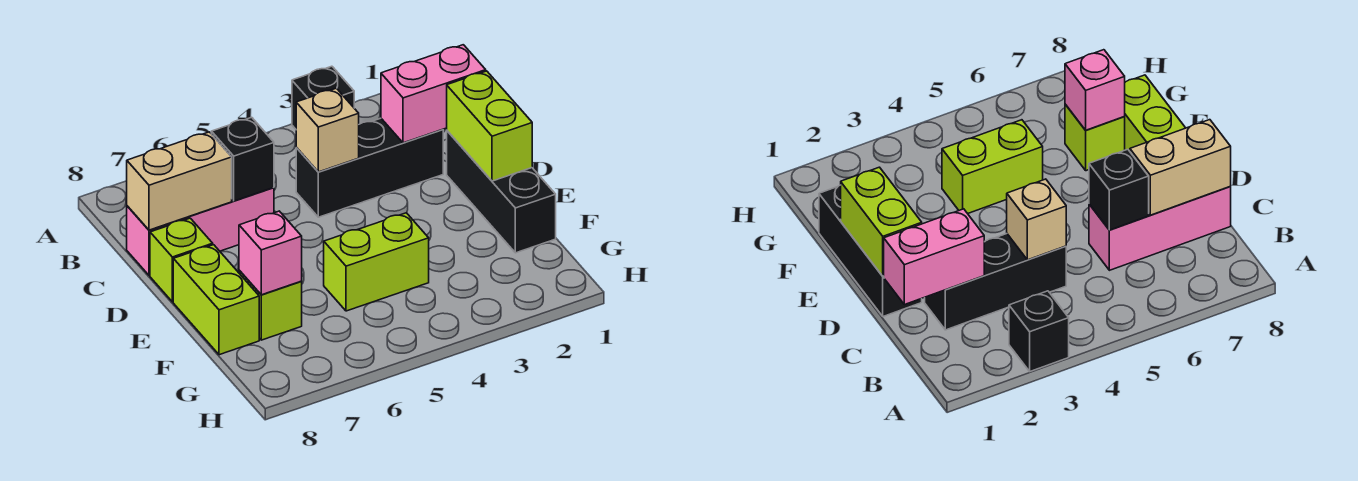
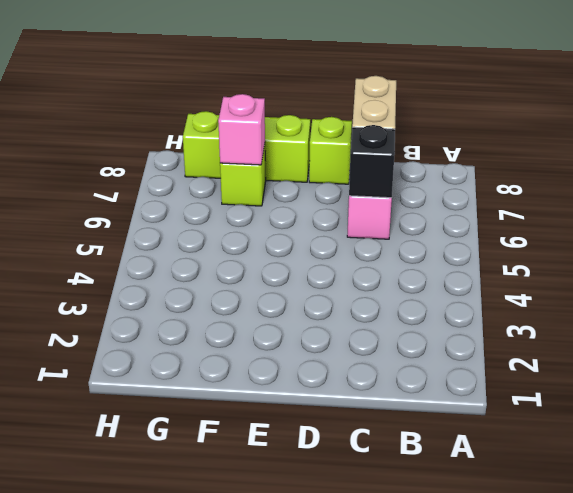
lime 1x3 brick [183,111,310,182] -> lime 1x2 brick [173,245,259,355]
none -> black 1x1 brick [292,66,354,129]
none -> black 1x3 brick [296,118,443,217]
none -> black 1x3 brick [447,131,556,253]

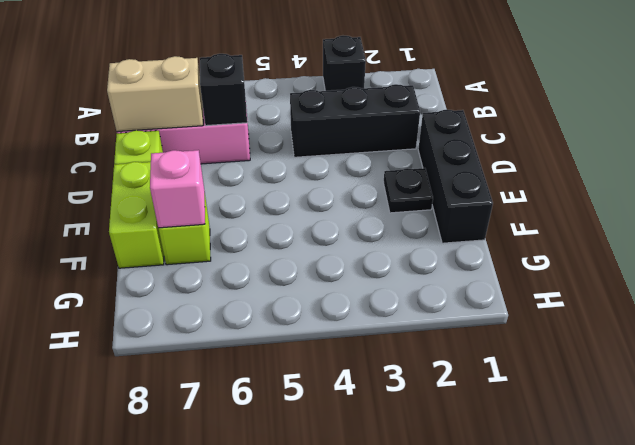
black 1x1 plate [383,168,433,213] -> none
none -> lime 1x2 brick [324,213,429,311]
none -> pink 1x2 brick [381,45,486,143]
none -> tan 1x1 brick [296,88,359,172]

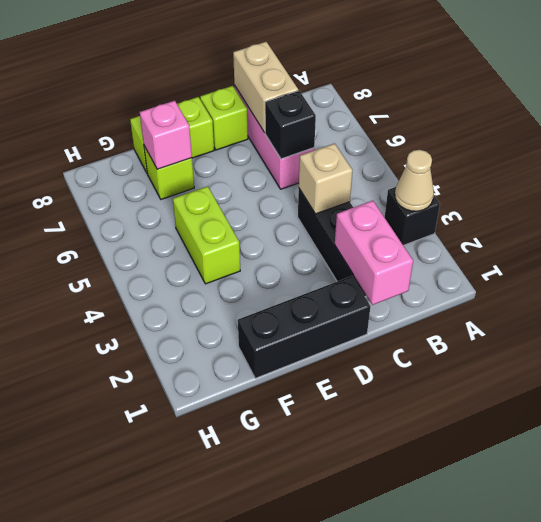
tan 1x1 cone [395,150,434,211] -> none
none -> lime 1x2 brick [447,71,532,181]

